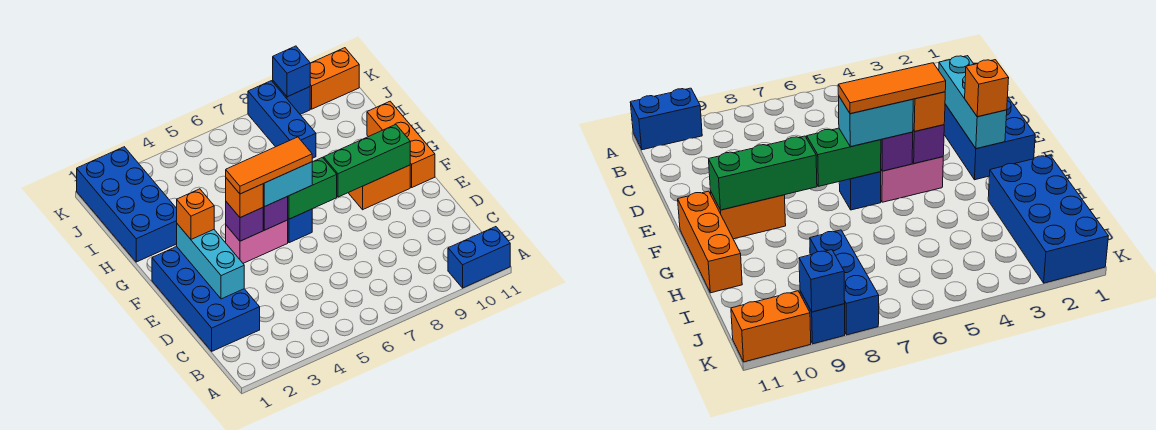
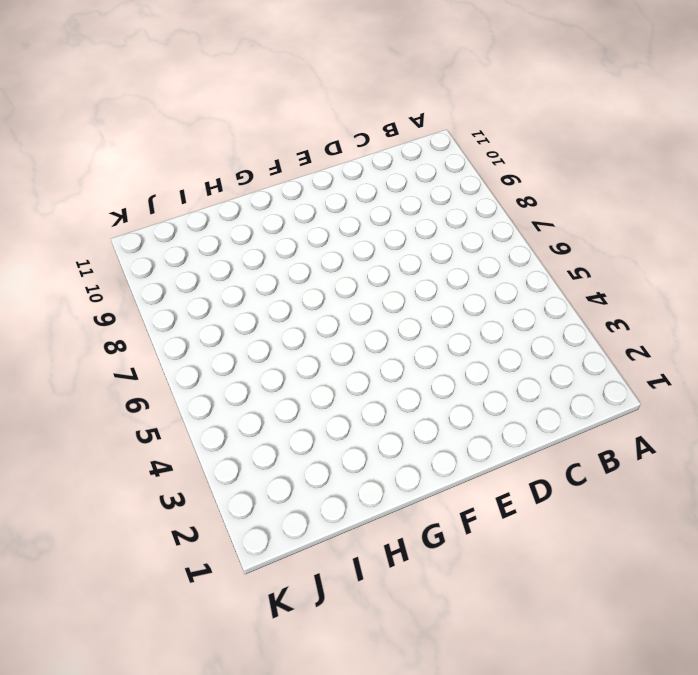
none -> blue 1x2 brick [448,227,510,288]
none -> blue 2x4 brick [152,247,260,351]
none -> pink 1x2 brick [226,220,288,263]

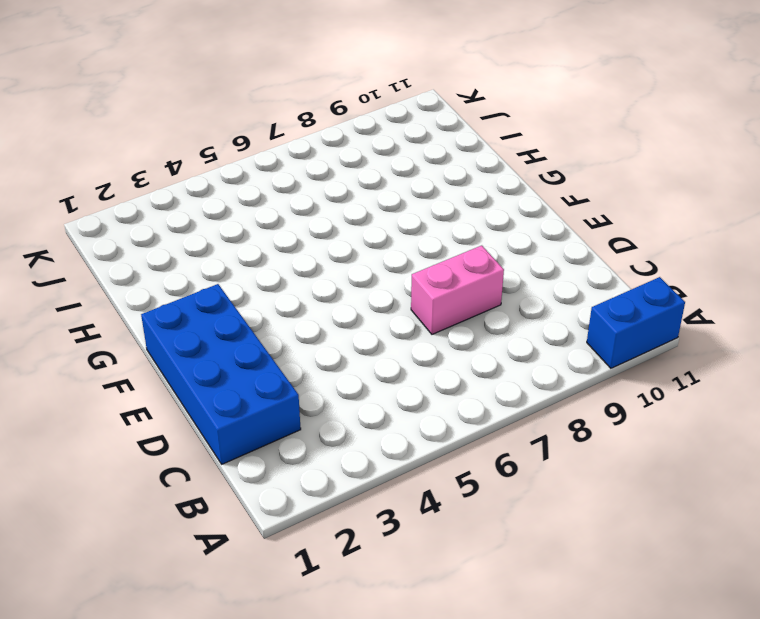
pink 1x2 brick [411,246,504,334] -> pink 1x2 brick moved to [226,220,288,263]
none -> blue 1x1 brick [288,209,312,243]
none -> orange 1x2 brick [349,165,410,210]
none -> orange 1x3 brick [367,101,435,187]

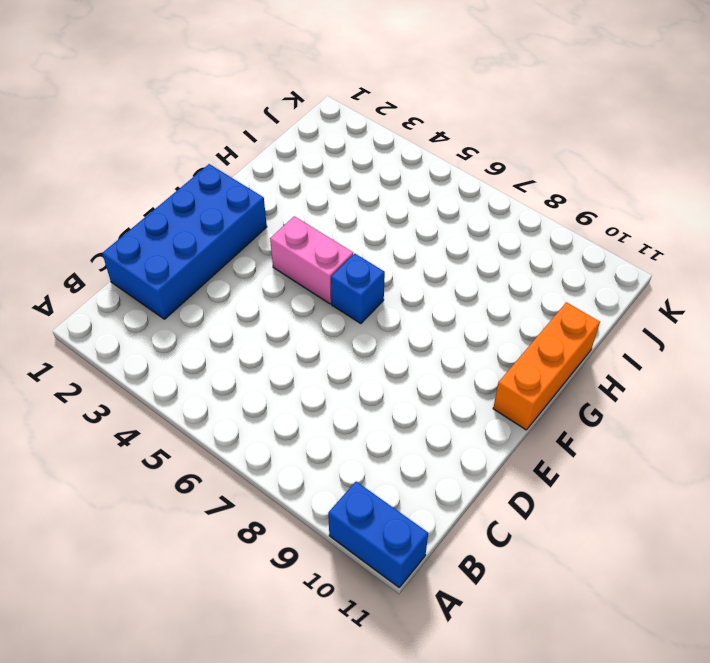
none -> orange 1x2 brick [349,165,410,210]
none -> blue 2x4 brick [77,147,177,262]
none -> blue 1x3 brick [248,81,316,158]

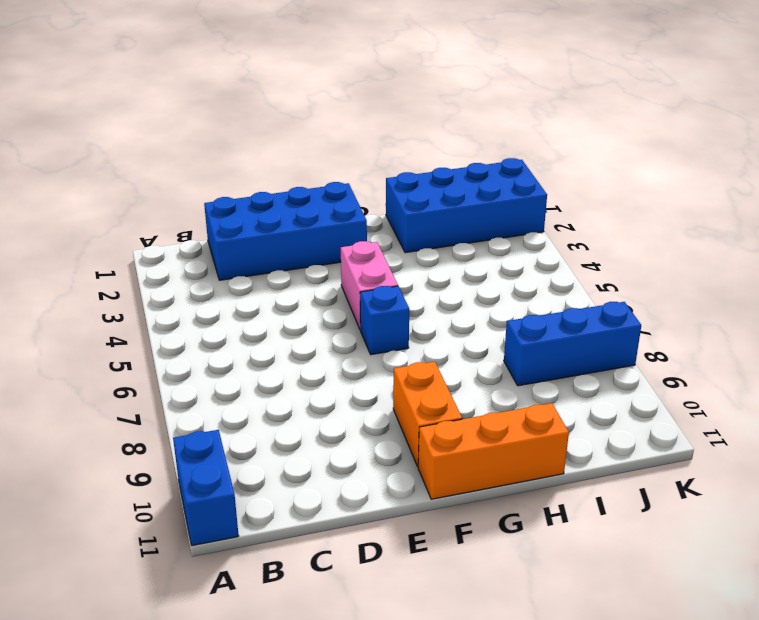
none -> blue 1x1 brick [273,81,310,114]
none -> orange 1x2 brick [310,48,359,109]
none -> cyan 1x3 brick [177,224,244,299]

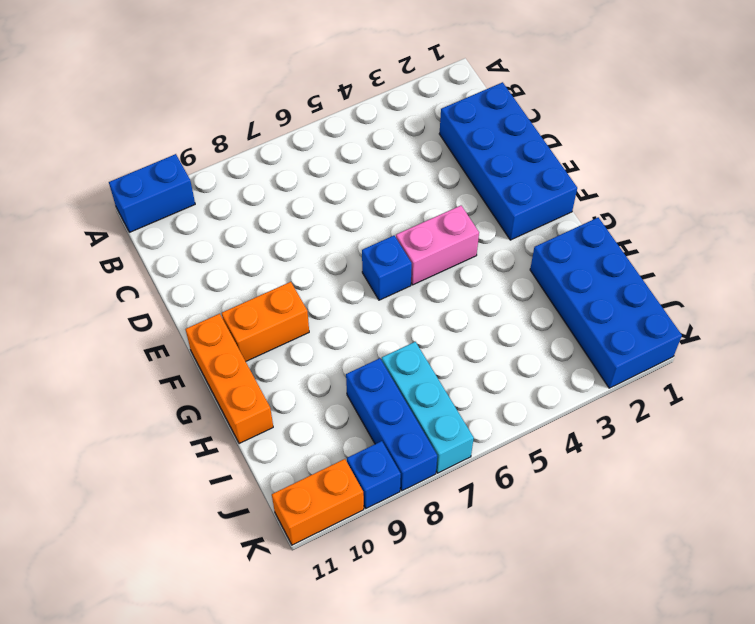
cyan 1x3 brick [382,342,474,473] -> cyan 1x3 brick moved to [177,224,244,299]
none -> purple 1x1 brick [226,202,263,241]
none -> purple 1x1 brick [263,197,288,230]
none -> green 1x2 brick [287,157,337,219]

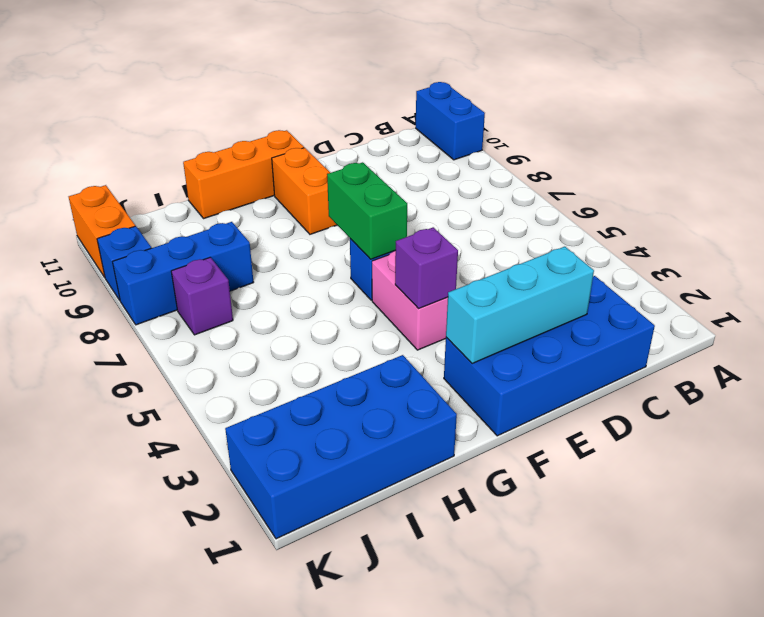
purple 1x1 brick [171,257,233,335] -> purple 1x1 brick moved to [263,197,288,230]
none -> green 1x3 brick [324,125,410,197]
none -> blue 1x1 brick [273,46,310,97]
none -> orange 1x1 brick [177,189,214,239]

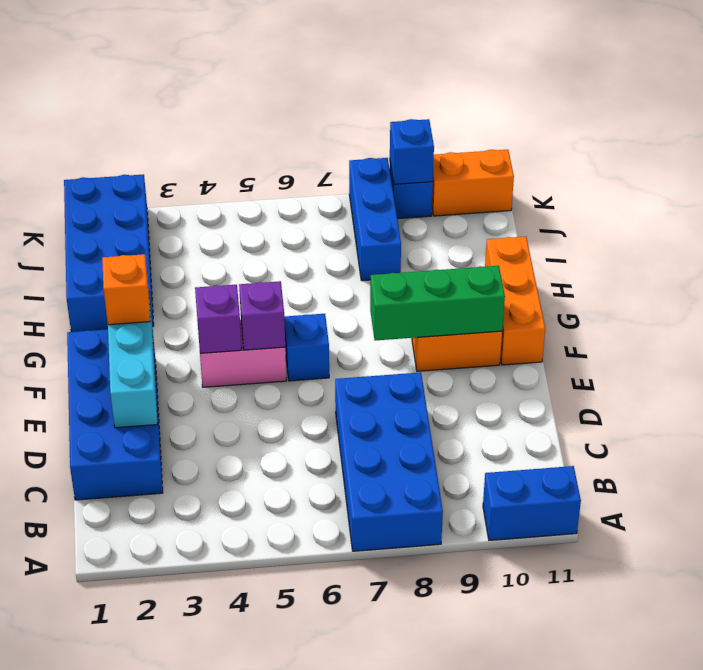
blue 2x4 brick [335,372,443,551] -> none
none -> green 1x2 brick [287,157,337,219]
none -> orange 1x1 brick [226,178,263,218]
none -> cyan 1x2 brick [263,162,312,207]

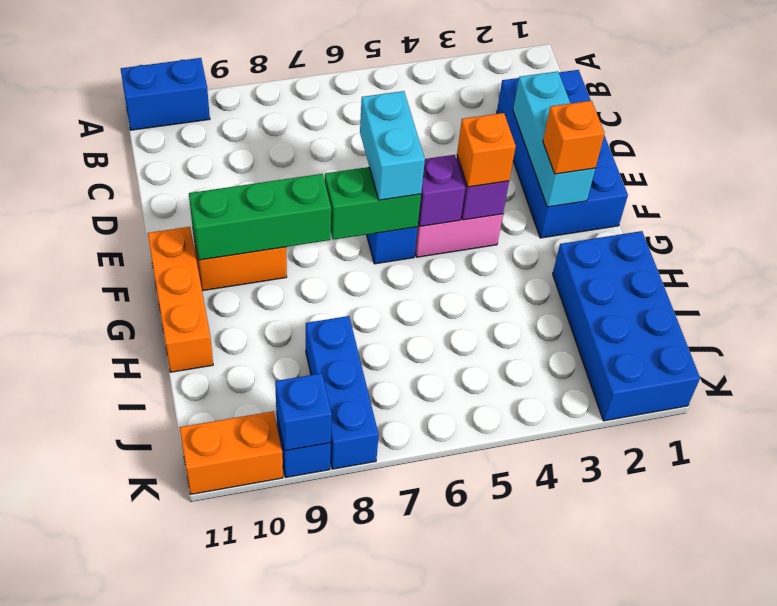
cyan 1x2 brick [360,91,425,200] -> cyan 1x2 brick turned to [263,162,312,207]
none -> orange 1x3 tile [226,137,312,194]

